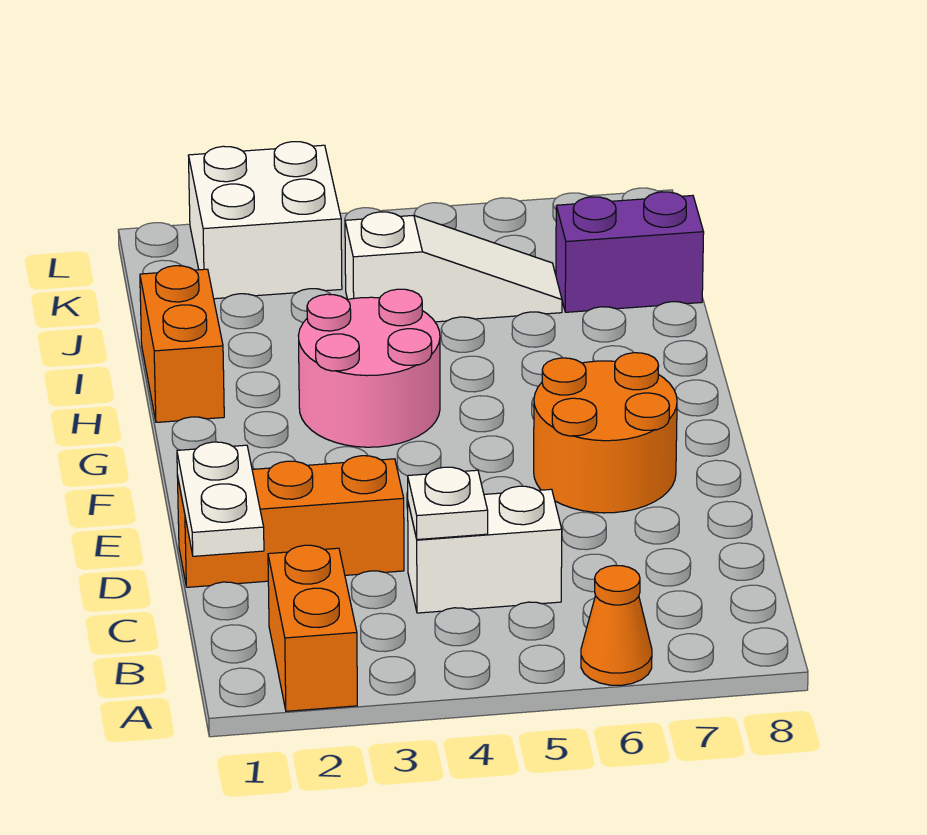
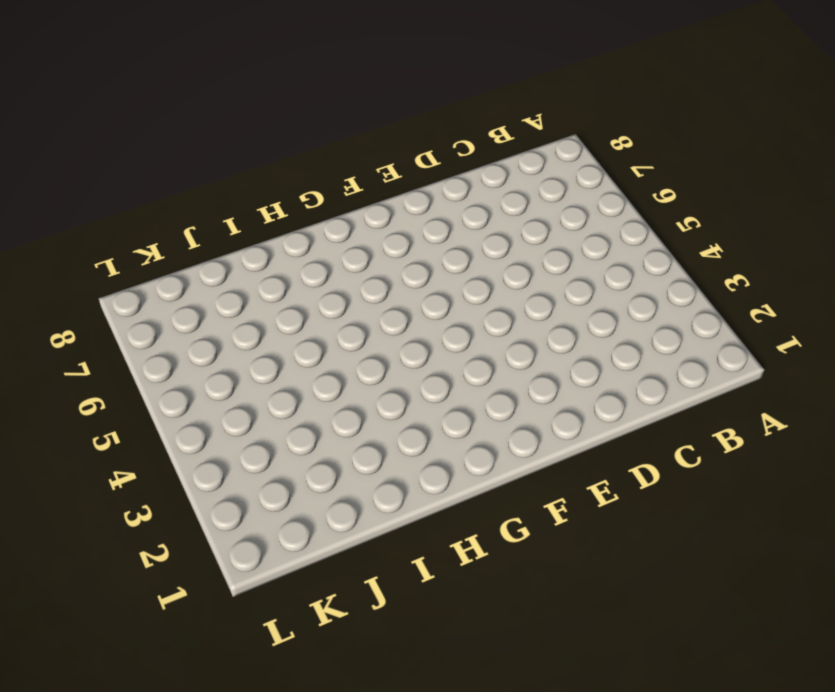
none -> orange 1x2 brick [268,545,357,711]
none -> orange 1x1 cone [581,565,652,685]
none -> white 1x2 brick [408,486,562,613]

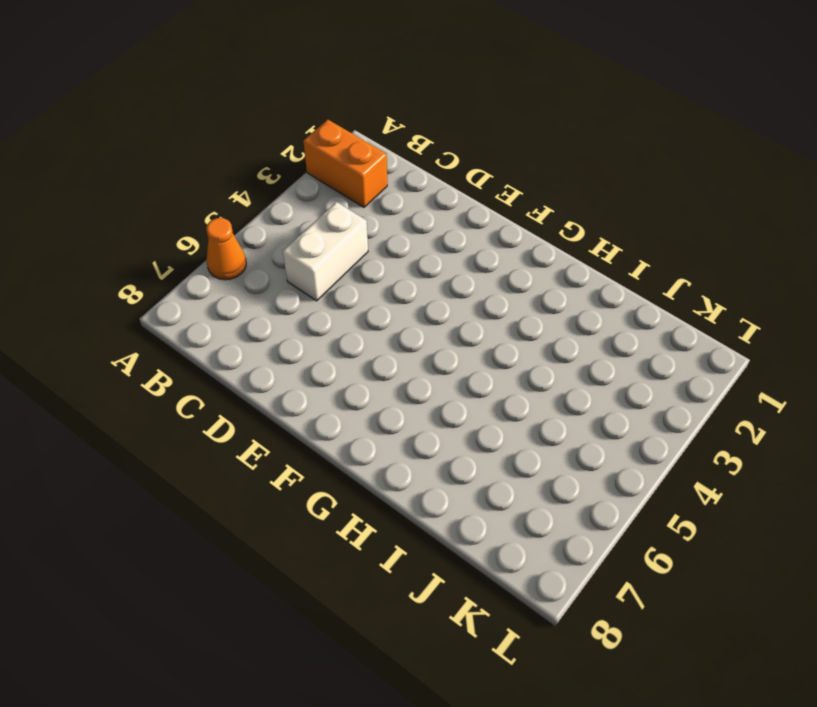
none -> orange 1x3 brick [177,456,404,587]
none -> orange 2x2 round brick [534,353,677,513]
none -> pink 2x2 round brick [298,289,440,447]

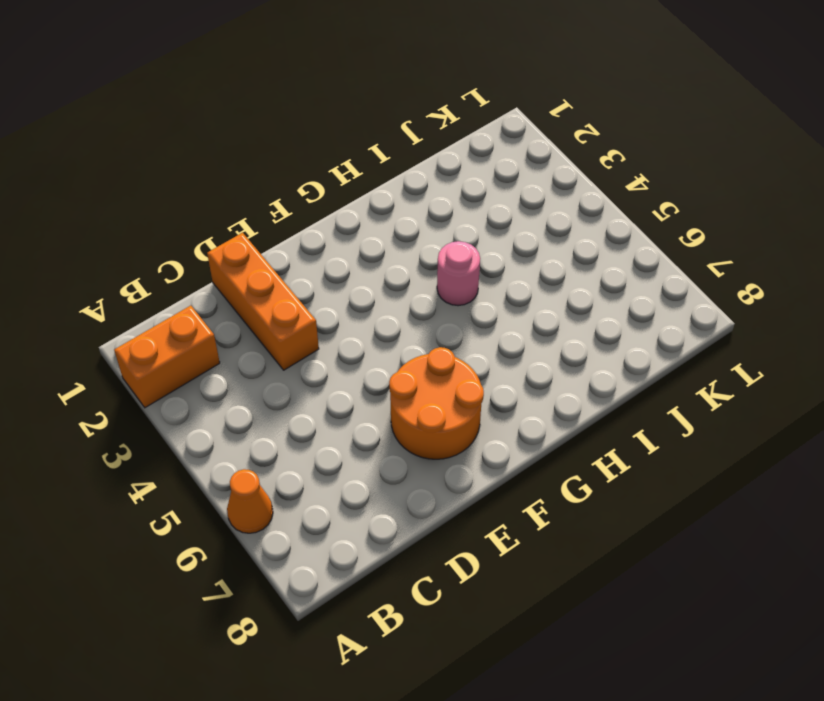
pink 1x1 round brick [437,241,480,306] -> pink 2x2 round brick [298,289,440,447]
none -> white 1x2 brick [408,486,562,613]
none -> orange 1x2 brick [140,266,224,422]
none -> white 1x3 slope [345,212,562,322]

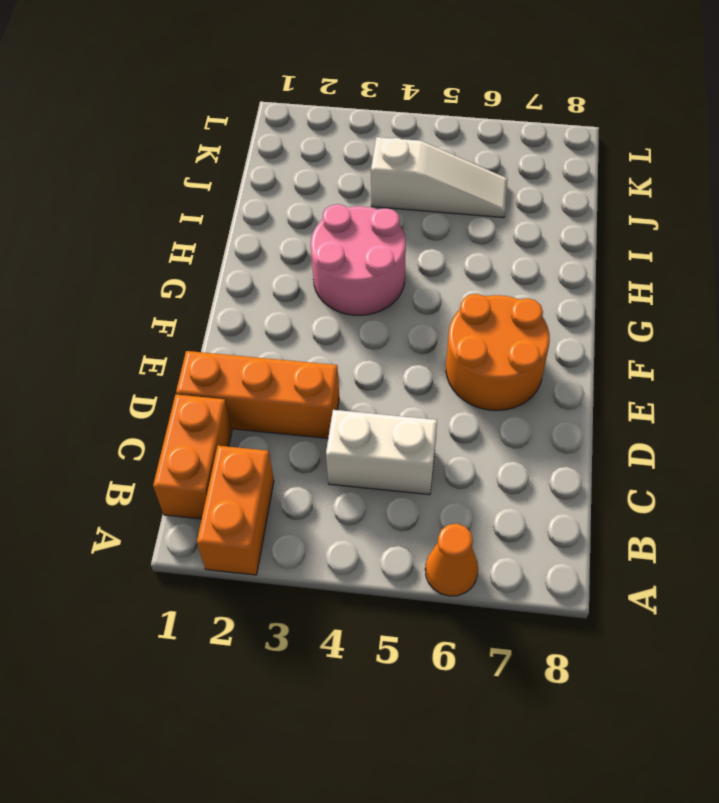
orange 1x2 brick [153,395,232,519] -> orange 1x2 brick moved to [140,266,224,422]
none -> purple 1x2 brick [556,192,704,312]
none -> white 2x2 brick [188,142,342,299]
none -> white 1x2 plate [177,442,264,556]

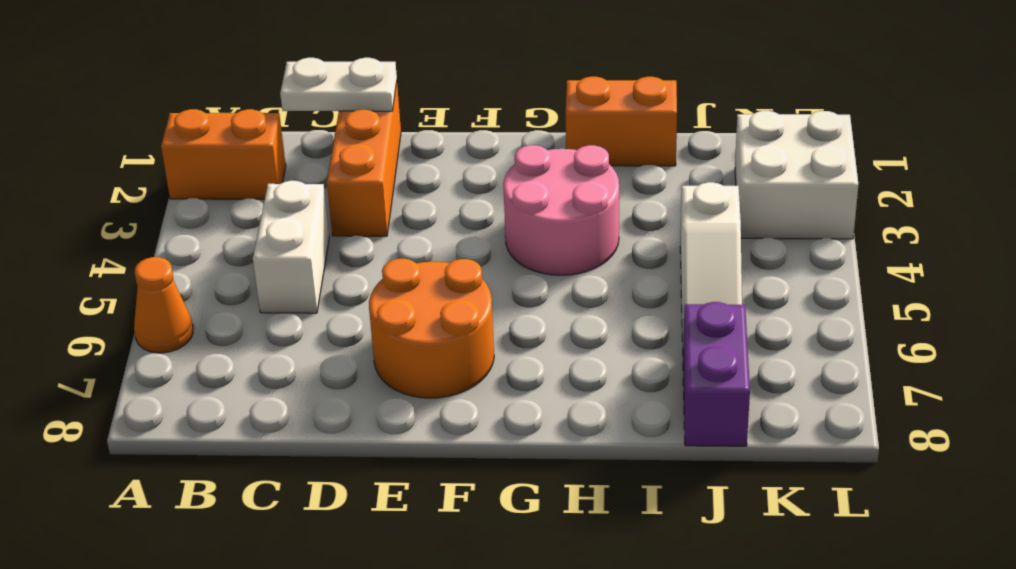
none -> white 1x1 plate [408,467,488,540]

